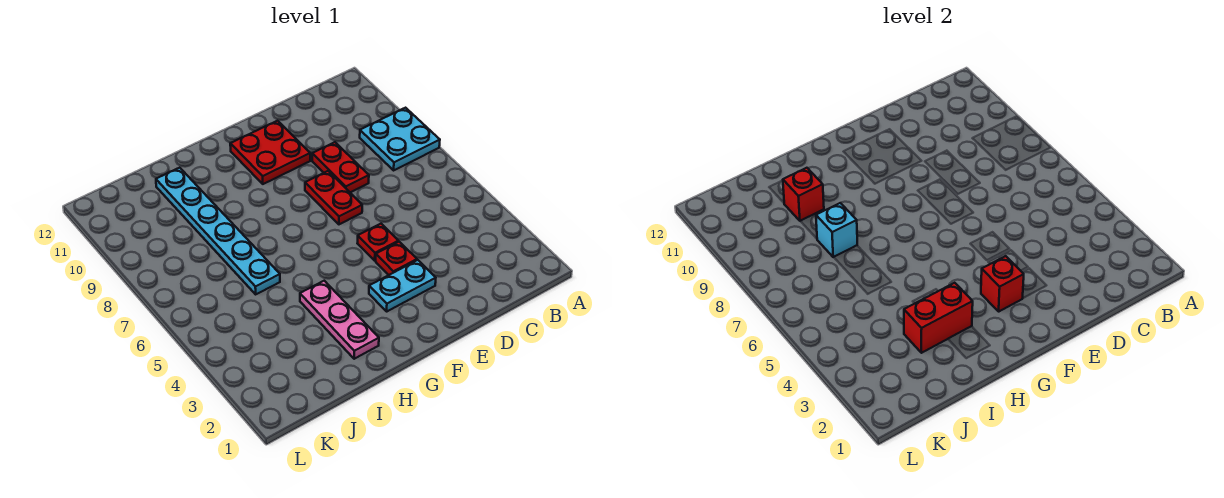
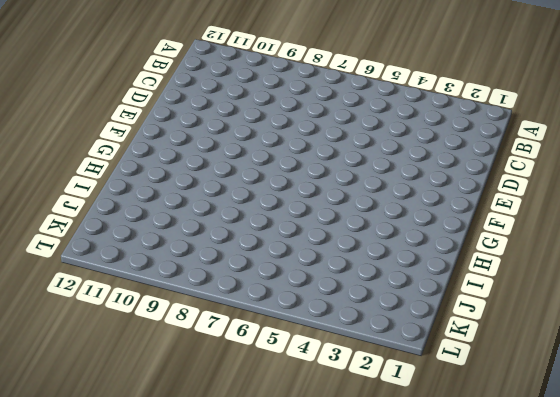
none -> cyan 2x2 plate [360,108,440,170]
none -> red 1x2 plate [312,142,369,192]
none -> cyan 1x2 plate [369,260,436,311]

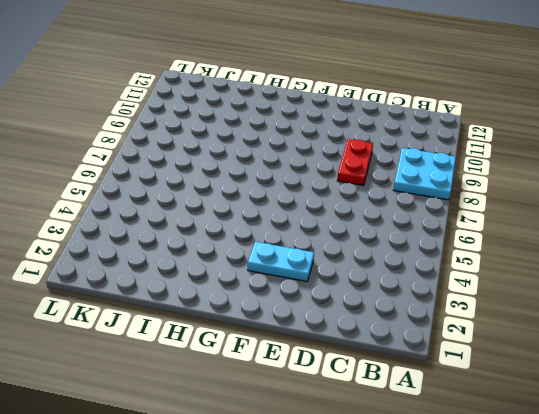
none -> red 1x1 plate [376,242,417,275]
none -> red 1x1 plate [357,224,398,261]
none -> red 1x2 plate [305,171,362,224]

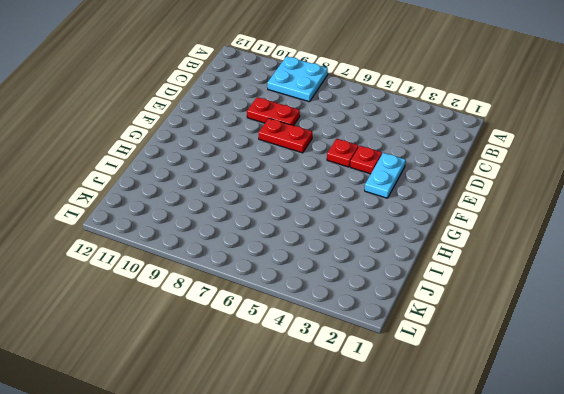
none -> red 2x2 plate [230,121,310,184]
none -> pink 1x3 plate [300,281,379,359]
none -> cyan 1x6 plate [156,168,280,294]

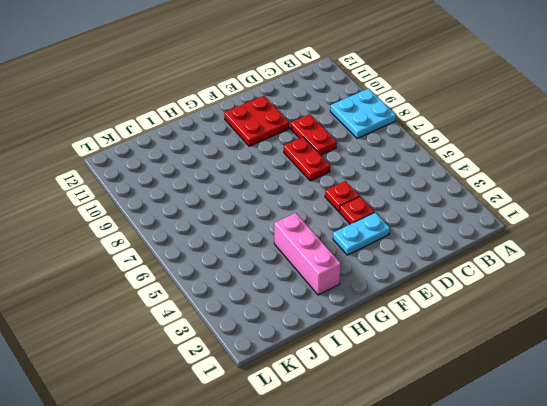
pink 1x3 brick [274,213,341,295] -> pink 1x3 plate [300,281,379,359]
none -> cyan 1x6 plate [156,168,280,294]
none -> red 1x1 brick [981,256,1024,311]
none -> red 1x2 brick [904,283,973,353]

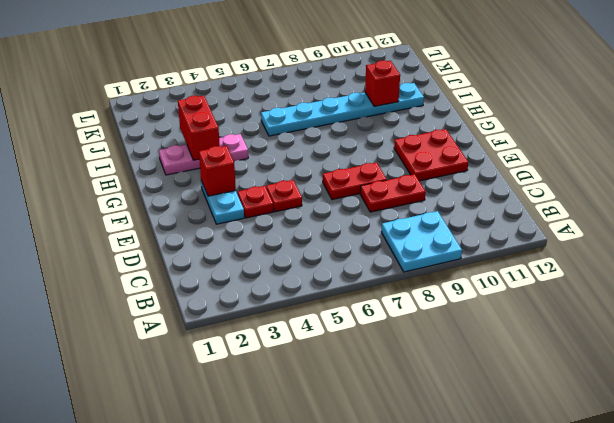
none -> cyan 1x1 brick [816,203,857,257]

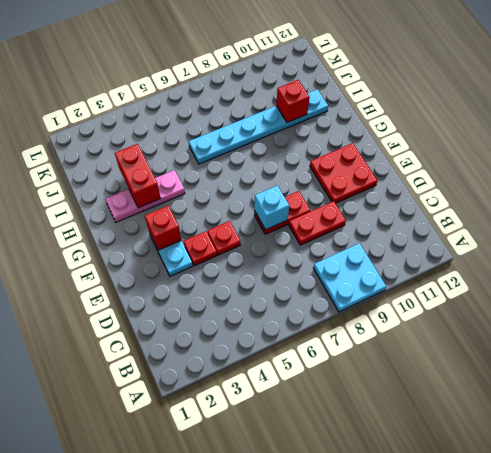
cyan 1x1 brick [254,185,289,230] -> cyan 1x1 brick moved to [816,203,857,257]

